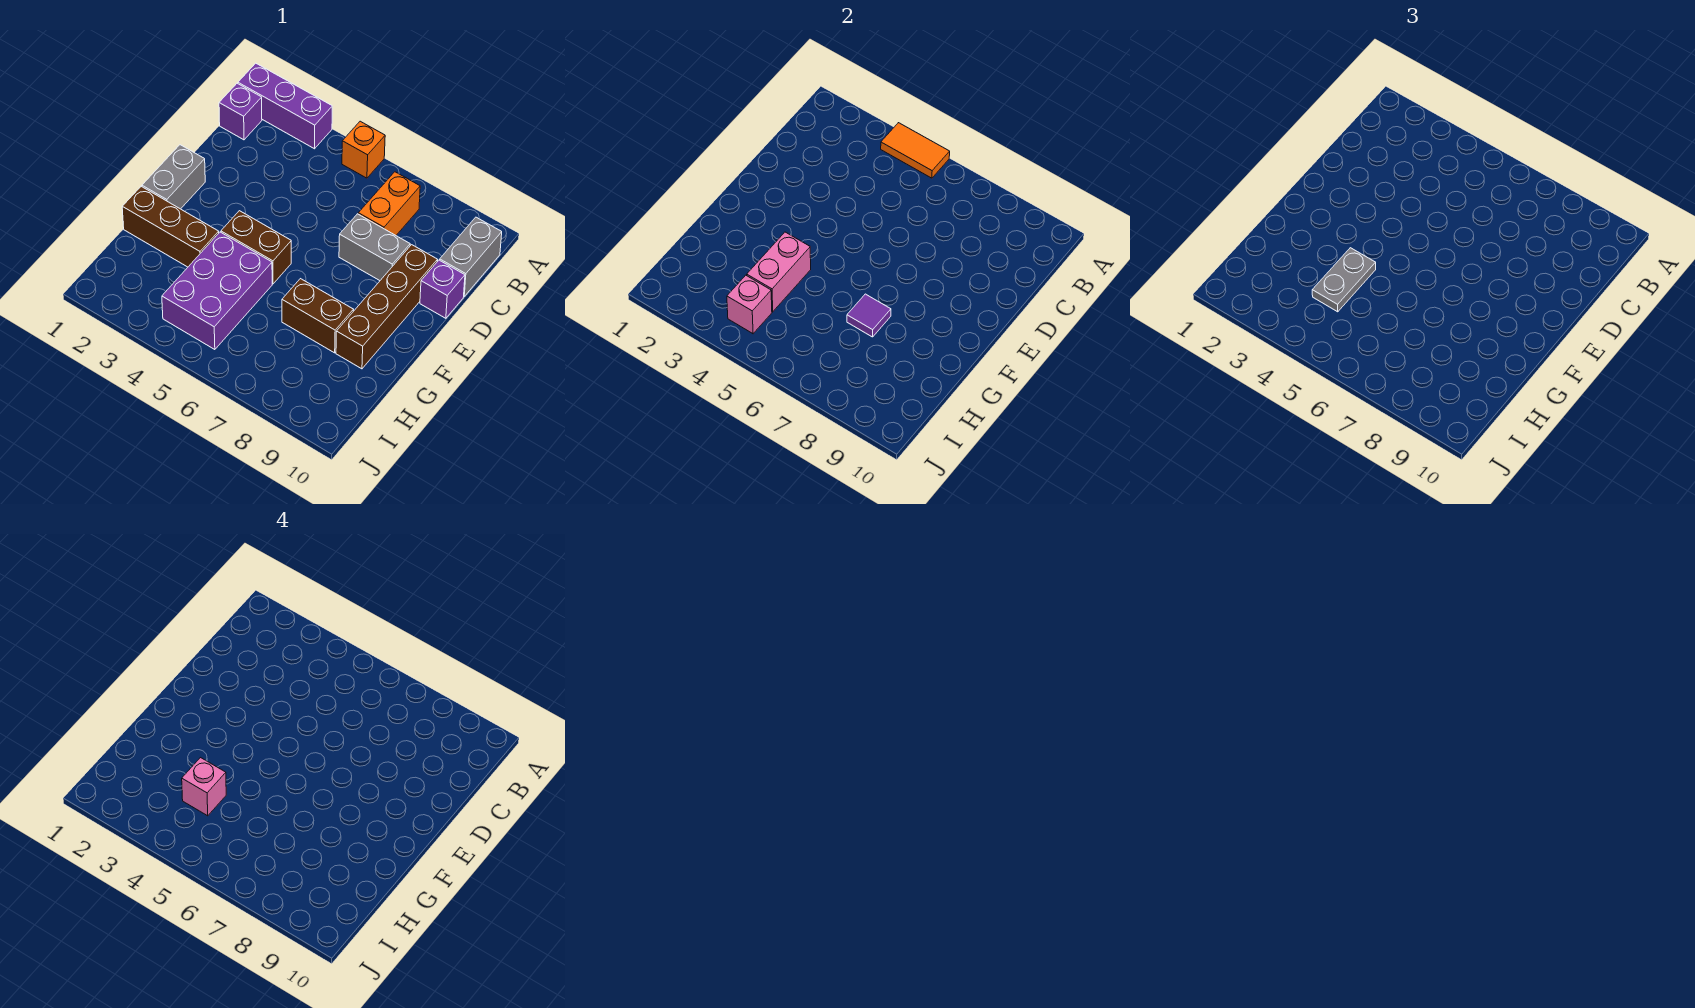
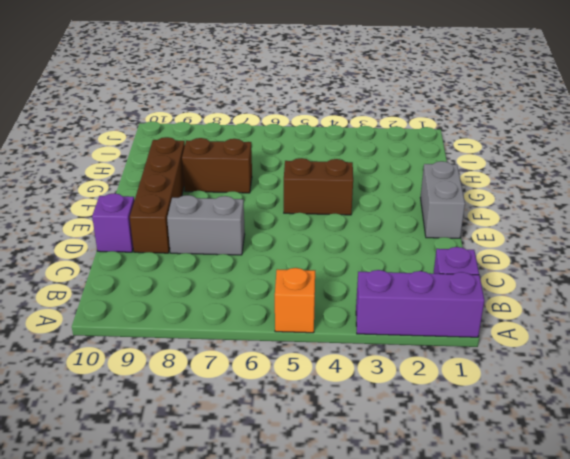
none -> orange 1x2 brick [358,172,420,235]
none -> grey 1x2 brick [440,217,502,296]
none -> brown 1x3 brick [122,186,219,267]

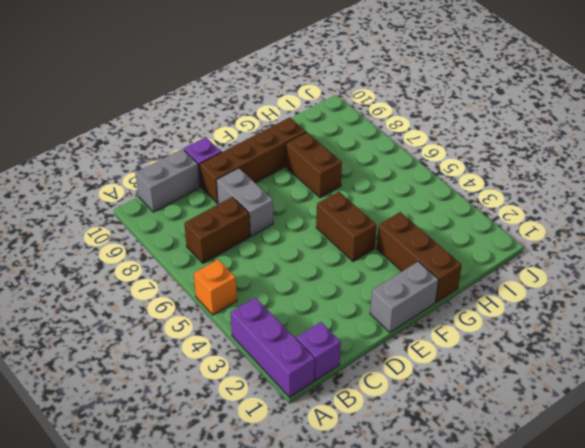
brown 1x2 brick [184,197,250,263] -> orange 1x2 brick [358,172,420,235]
none -> purple 2x3 brick [162,232,272,350]
none -> orange 1x2 tile [881,123,950,178]
none -> pink 1x2 brick [747,232,811,312]

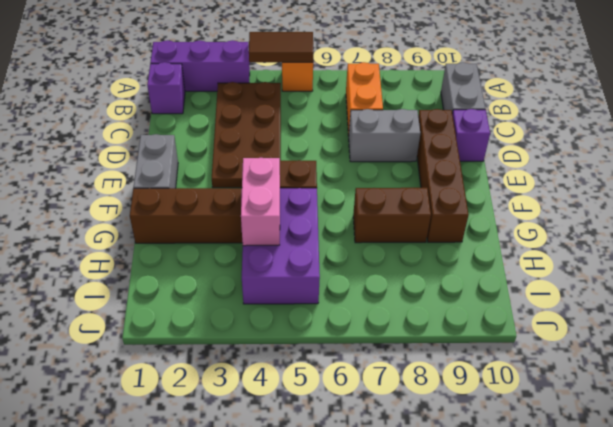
brown 1x2 tile [249,32,314,62] -> orange 1x2 tile [881,123,950,178]
brown 2x4 plate [212,82,281,188] -> none
none -> purple 1x1 tile [847,294,891,337]
none -> pink 1x1 brick [727,275,772,334]
none -> grey 1x2 plate [1312,248,1376,312]

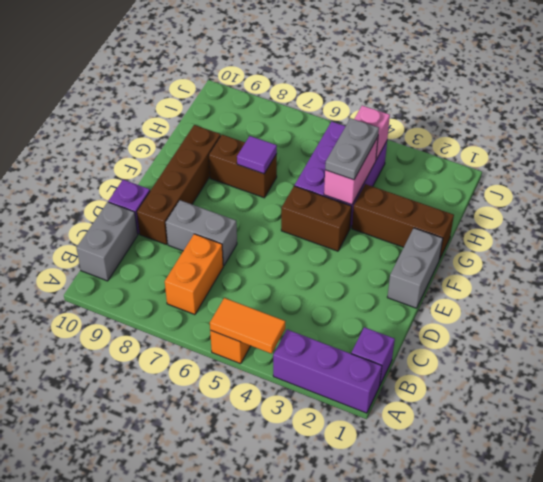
none -> pink 1x1 brick [182,758,226,816]

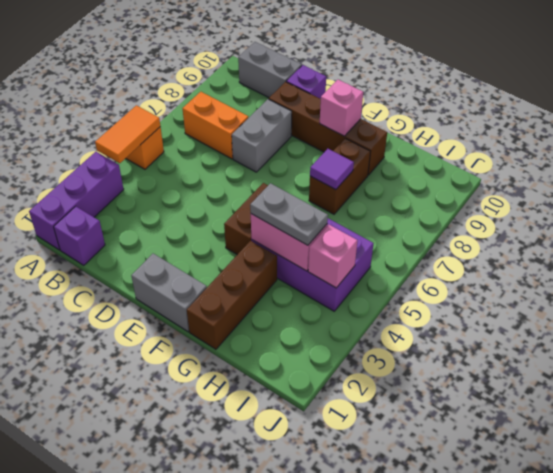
pink 1x1 brick [320,80,363,136] -> pink 1x1 brick moved to [182,758,226,816]

